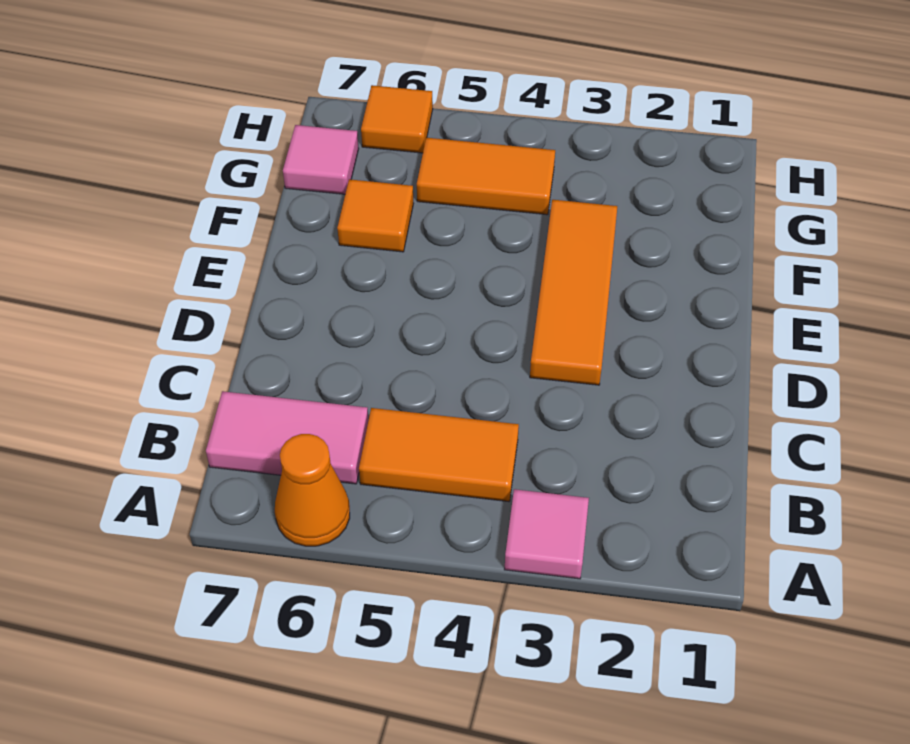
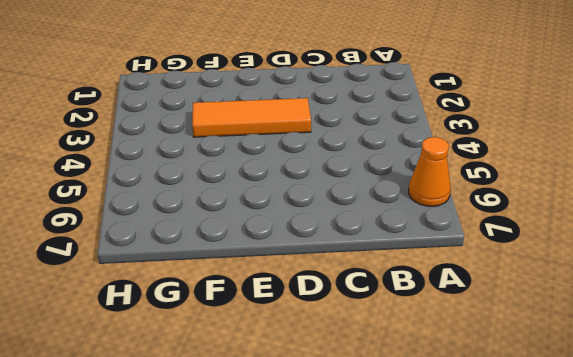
none -> pink 1x1 tile [504,489,589,579]
none -> orange 1x2 tile [359,408,519,502]

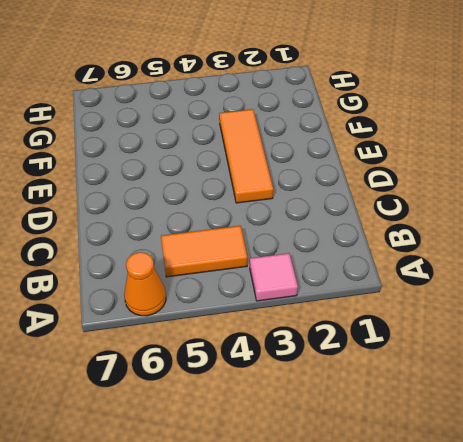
none -> pink 1x2 tile [206,391,369,484]
none -> orange 1x1 tile [337,179,413,252]

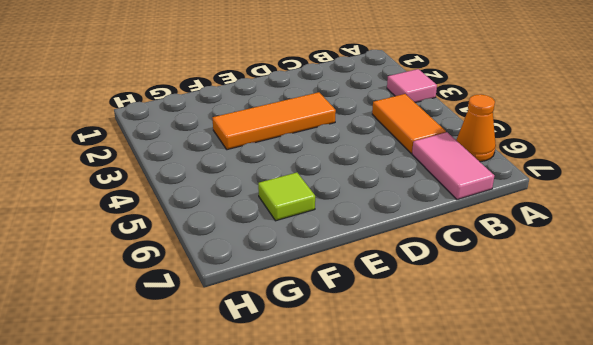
lime 1x1 tile [258,173,315,221] -> orange 1x1 tile [337,179,413,252]
none -> orange 1x2 tile [417,138,555,215]
none -> pink 1x1 tile [283,125,359,194]

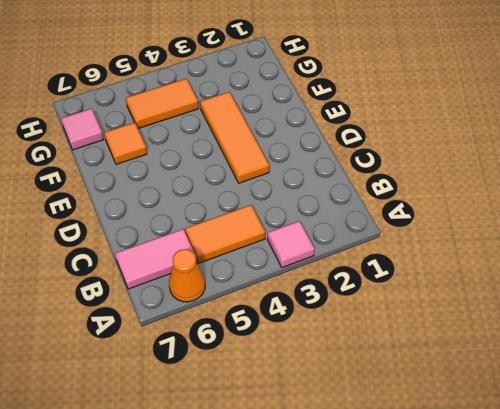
none -> orange 1x1 tile [361,85,433,153]

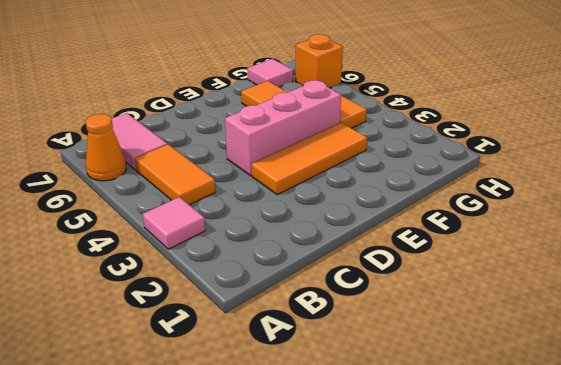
pink 1x3 brick [225,80,341,176] -> none
orange 1x1 brick [295,34,343,88] -> orange 1x1 tile [361,85,433,153]

